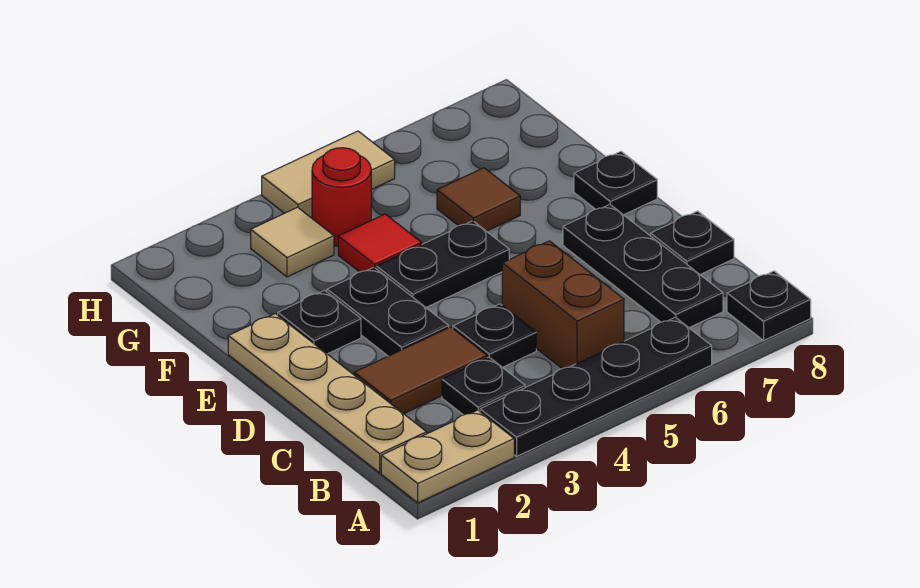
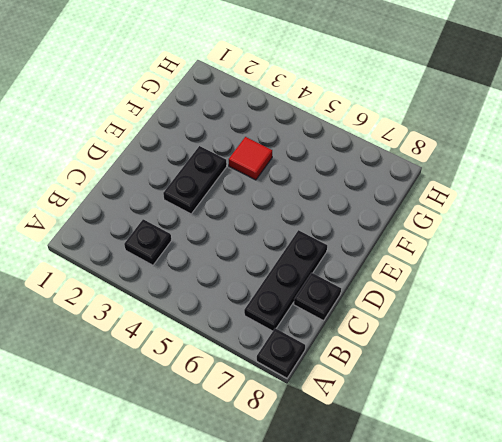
none -> tan 1x2 plate [381,410,514,503]
none -> black 1x4 plate [480,317,712,456]
none -> tan 1x4 plate [228,314,427,473]

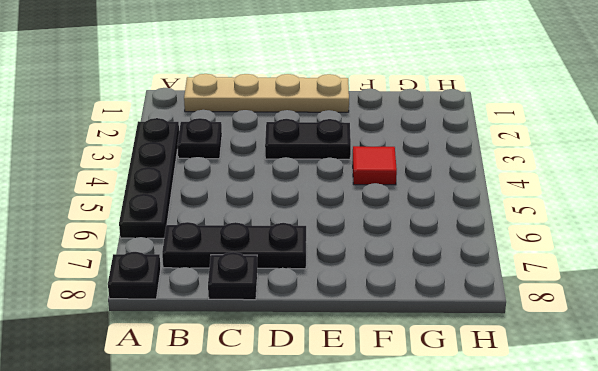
none -> tan 1x2 plate [381,410,514,503]
none -> brown 1x2 brick [502,241,624,369]
none -> brown 1x2 tile [354,327,487,414]

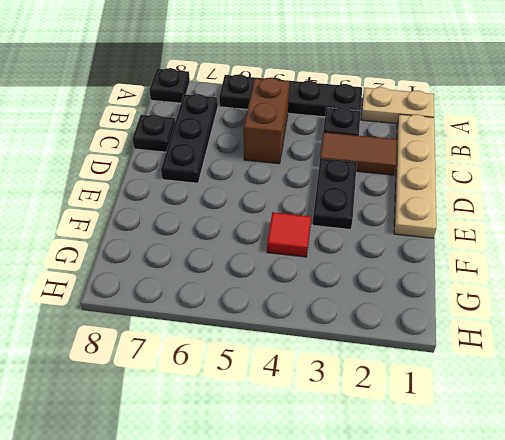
none -> black 1x1 plate [453,304,536,367]
none -> black 1x1 plate [278,290,361,354]
none -> black 1x2 plate [376,221,509,307]

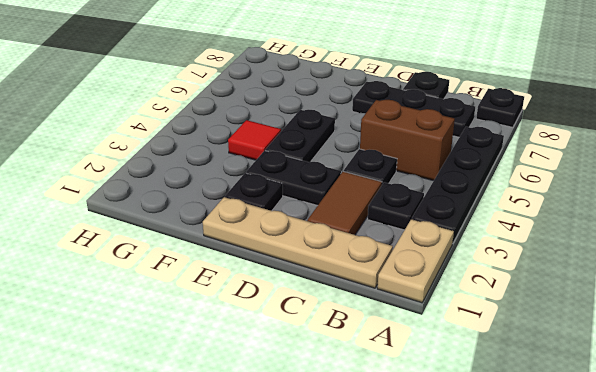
none -> black 1x1 plate [574,151,657,215]
none -> brown 1x1 tile [437,168,520,231]
none -> tan 1x1 tile [251,207,334,277]

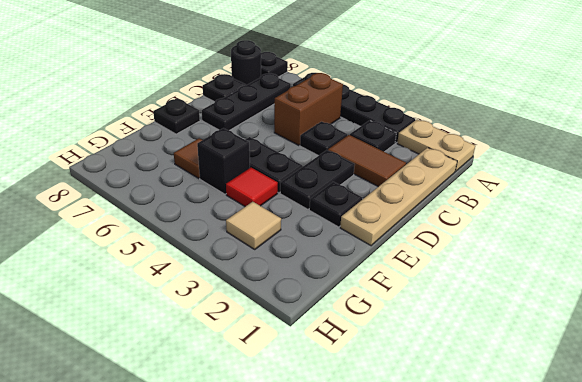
black 1x1 round brick [231,40,261,85] -> none
black 1x1 brick [197,128,250,194] -> none
none -> red 1x1 round brick [312,148,371,246]
none -> tan 1x2 tile [262,131,395,218]

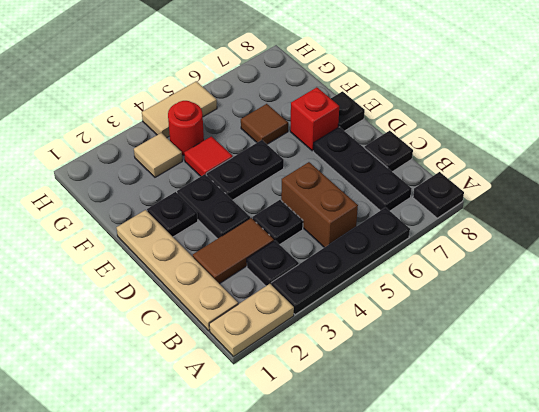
red 1x1 brick [290,87,339,151] -> none

